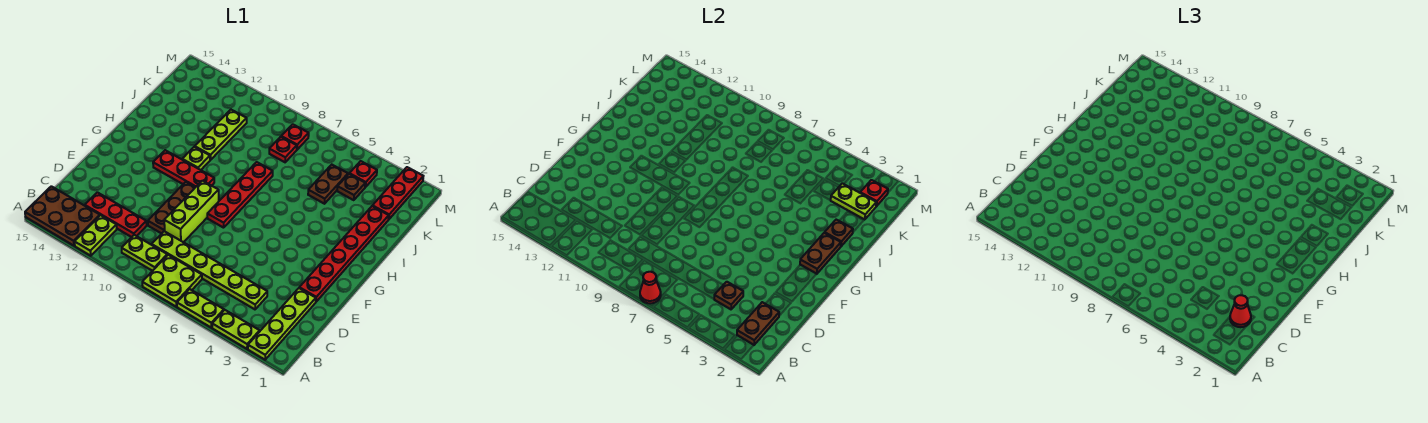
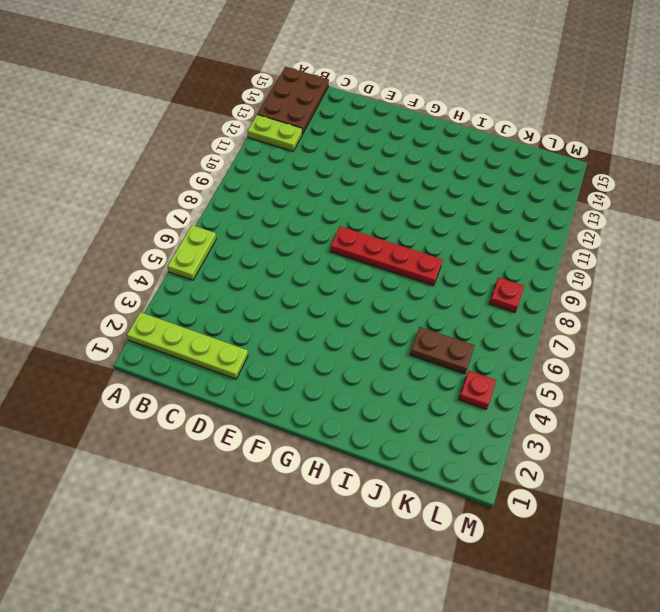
none -> lime 1x2 plate [212,310,260,349]
none -> lime 2x2 plate [142,255,202,307]
none -> lime 1x2 plate [122,235,167,271]
none -> lime 1x6 plate [152,231,267,309]

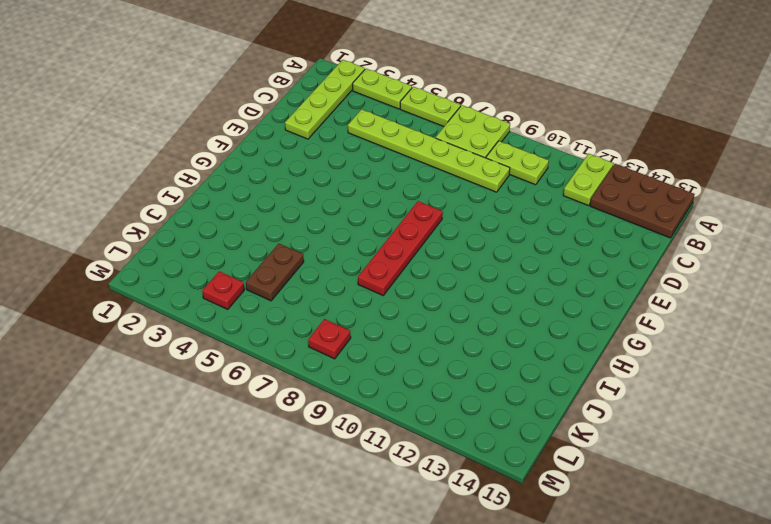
none -> red 1x3 plate [85,192,147,237]
none -> lime 1x3 brick [164,181,219,242]
none -> brown 1x3 plate [148,182,195,234]
none -> red 1x6 plate [299,206,389,302]

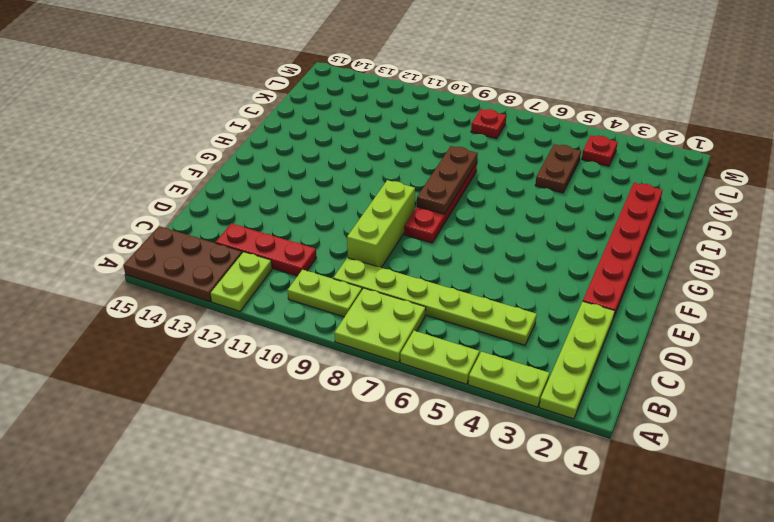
brown 1x3 plate [417,146,478,214] -> brown 1x3 plate moved to [148,182,195,234]
none -> red 1x3 plate [153,150,214,187]
none -> lime 1x1 plate [182,147,210,170]
none -> lime 1x3 plate [195,110,247,160]
none -> red 1x3 plate [373,167,423,220]

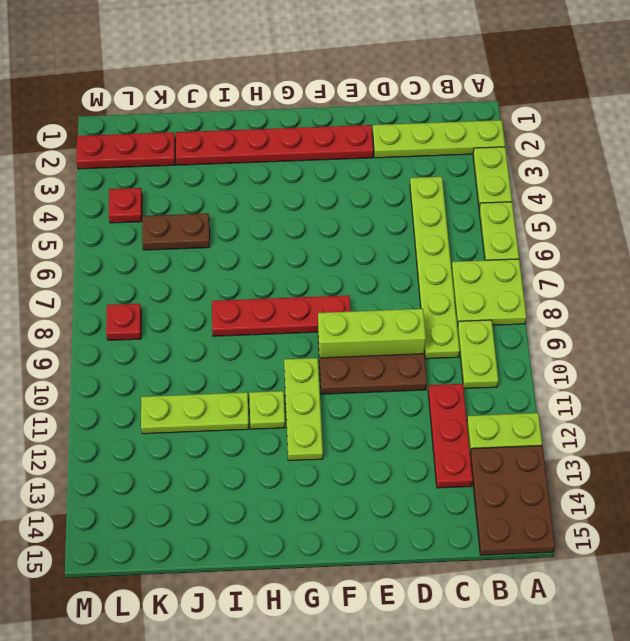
lime 1x3 plate [284,358,323,461] -> red 1x3 plate [153,150,214,187]
none -> brown 1x1 plate [337,174,365,200]
none -> red 1x1 plate [269,137,297,162]
none -> red 1x1 cone [640,272,661,303]
none -> brown 1x2 plate [737,302,779,345]

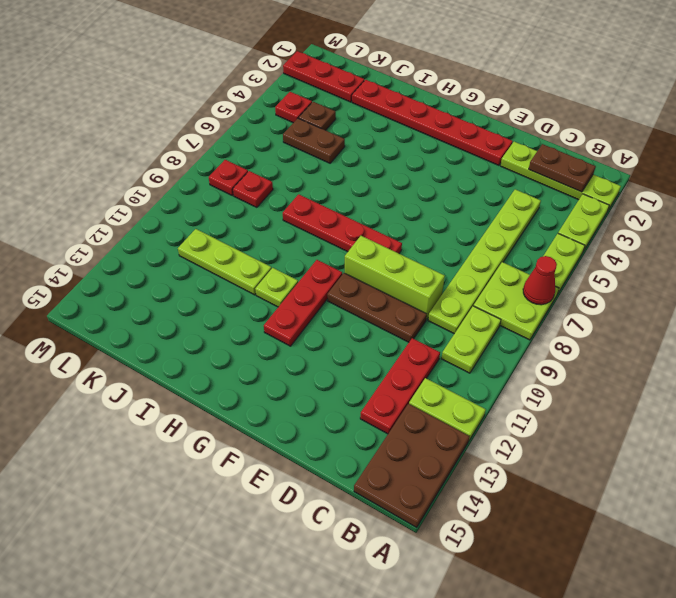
none -> brown 1x1 plate [714,282,743,309]
none -> brown 1x2 plate [800,233,841,274]
none -> brown 1x1 plate [825,220,853,246]
none -> lime 1x2 plate [831,183,876,220]

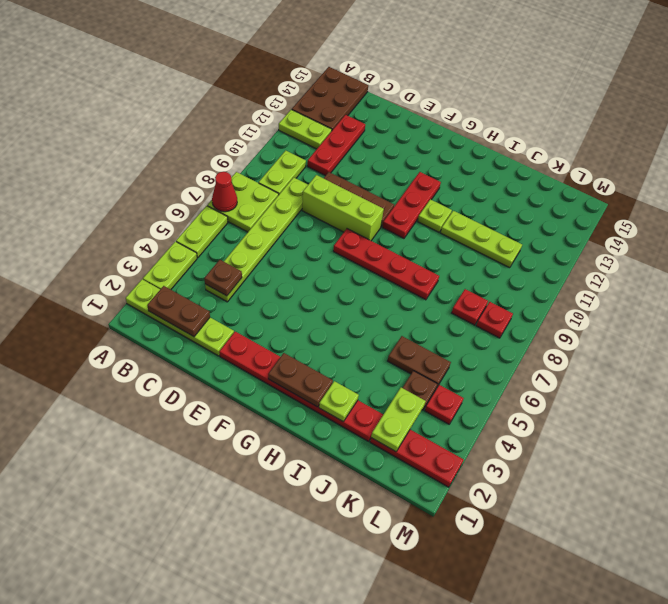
lime 1x1 plate [319,381,359,422] -> brown 1x1 plate [825,220,853,246]
none -> red 1x1 plate [860,180,888,206]
none -> red 1x1 cone [1230,295,1251,327]

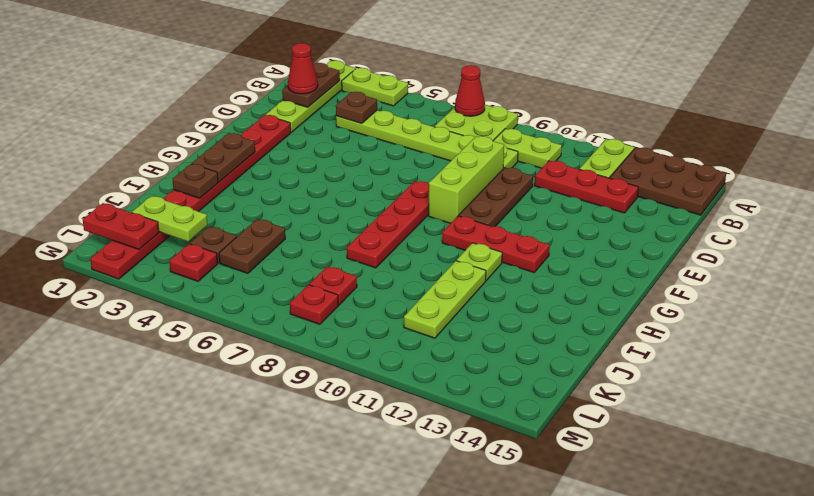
red 1x2 plate [83,203,159,249] -> red 1x1 plate [860,180,888,206]
none -> lime 1x2 plate [177,289,224,328]

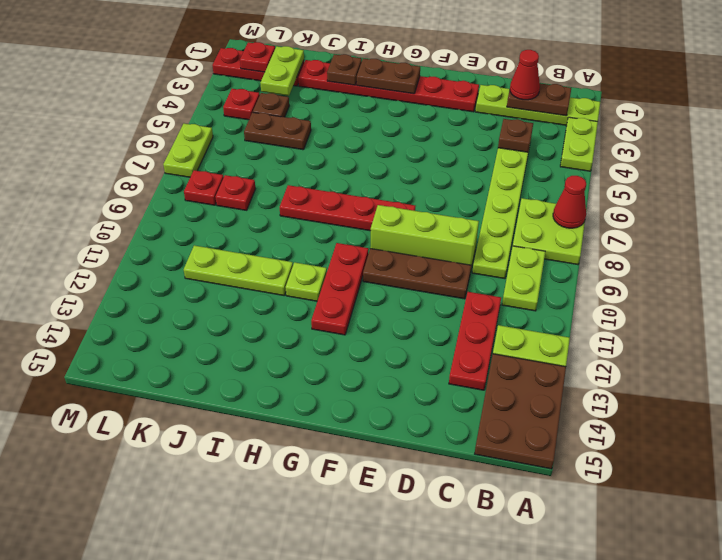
lime 1x2 plate [163,124,213,177] -> lime 1x2 plate moved to [177,289,224,328]

